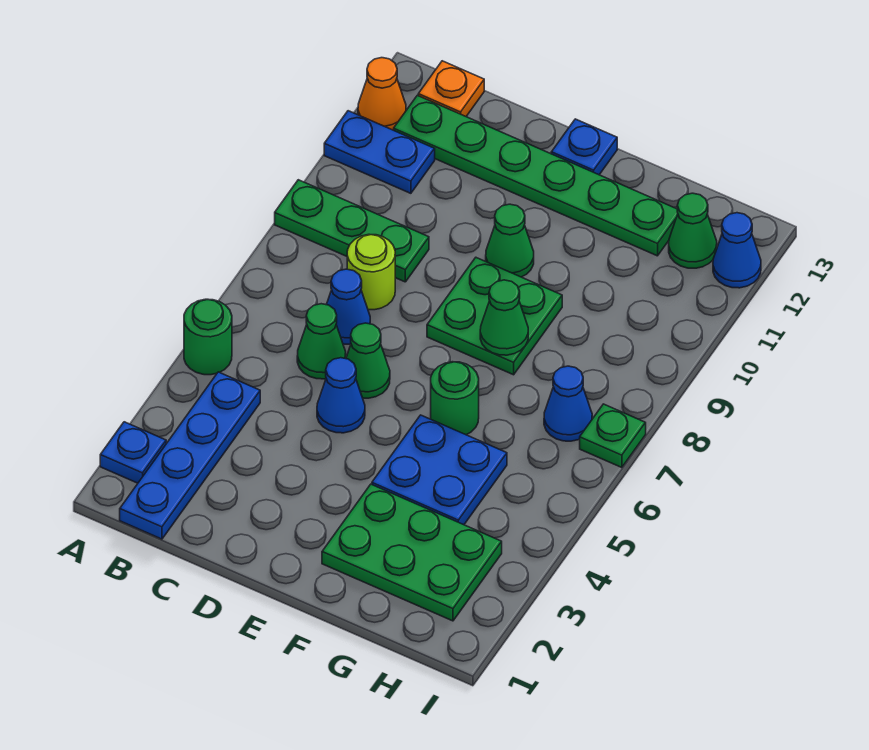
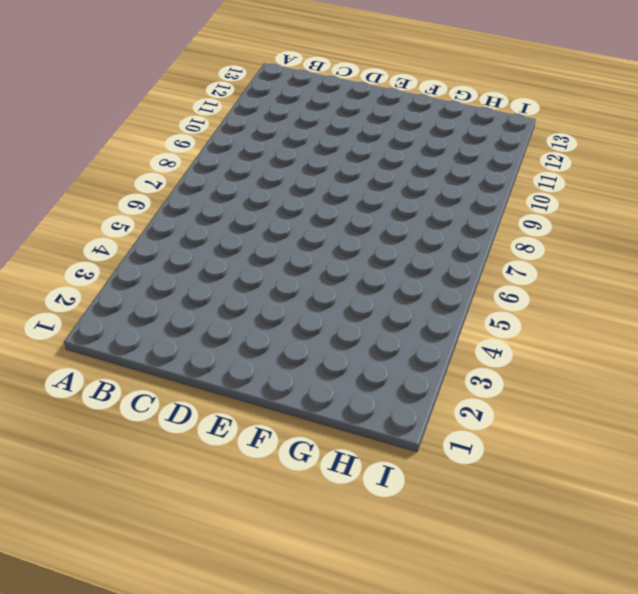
none -> blue 1x1 plate [100,422,166,483]
none -> green 1x1 round brick [184,299,232,375]
none -> green 1x3 plate [275,180,429,282]

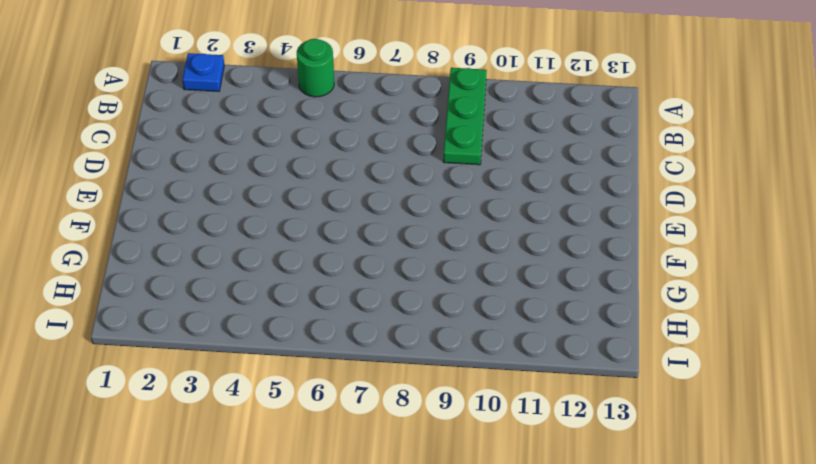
none -> blue 1x2 plate [324,111,435,193]
none -> orange 1x1 cone [358,58,406,130]
none -> blue 1x4 plate [120,372,260,539]

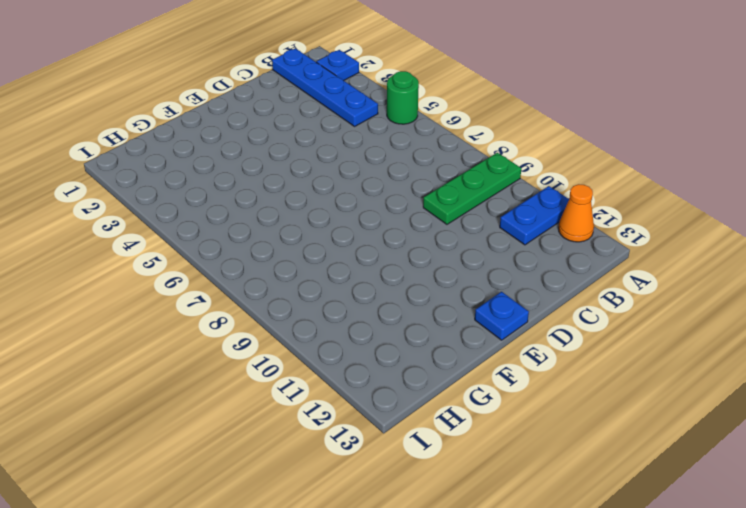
none -> green 1x6 plate [394,95,678,256]
none -> orange 1x1 plate [418,61,484,116]
none -> green 1x1 cone [297,304,346,379]

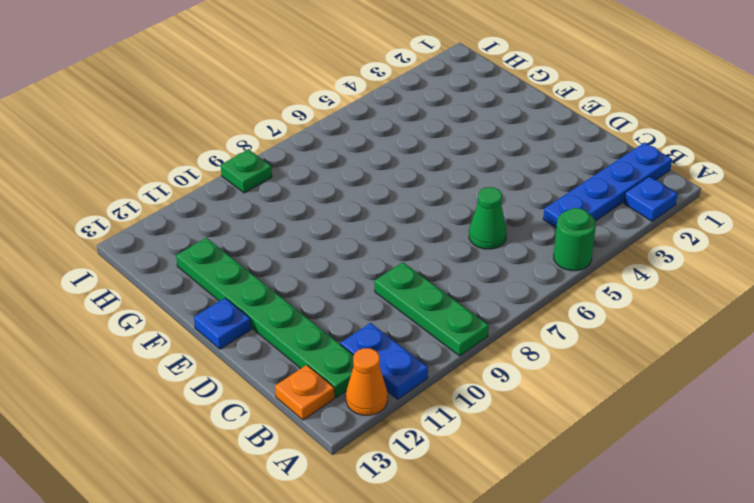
green 1x1 plate [221,149,272,193] -> green 1x1 plate moved to [580,404,646,468]
none -> blue 1x1 cone [326,269,370,344]
none -> lime 1x1 round brick [347,234,395,310]
none -> blue 1x1 cone [317,358,365,433]

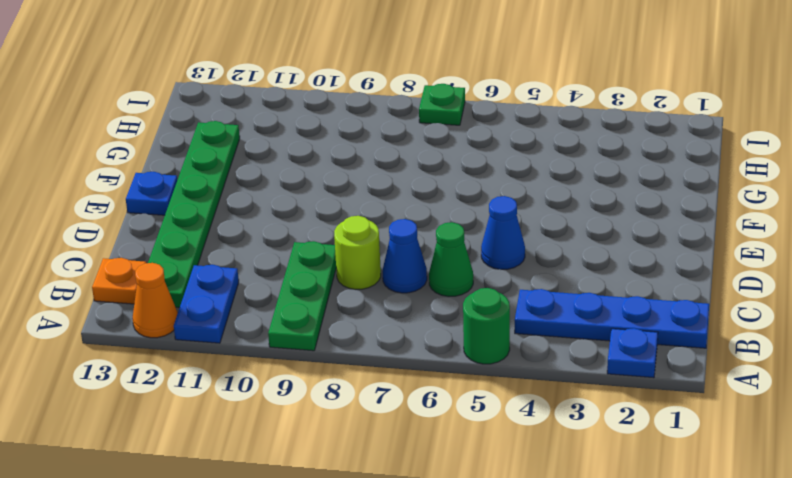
none -> green 1x1 cone [346,323,390,398]
none -> green 2x2 plate [427,258,562,375]
none -> green 1x1 cone [486,204,534,277]

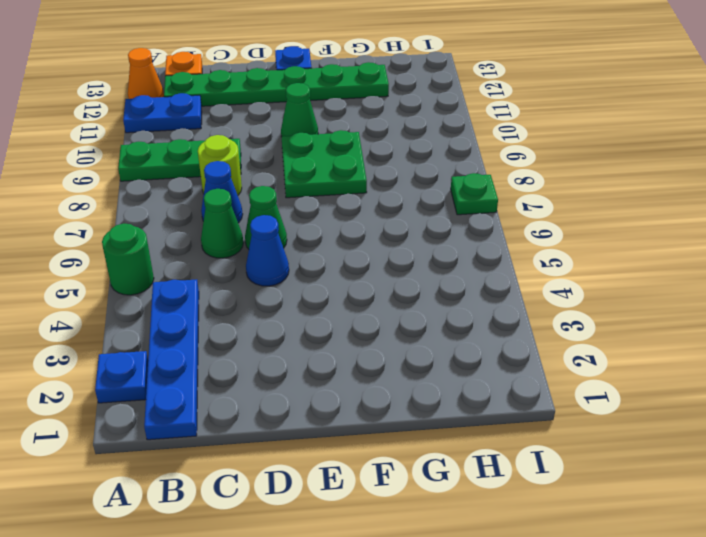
none -> green 2x3 plate [322,484,502,621]
none -> blue 2x2 plate [372,415,507,525]
none -> green 1x1 round brick [431,362,479,435]

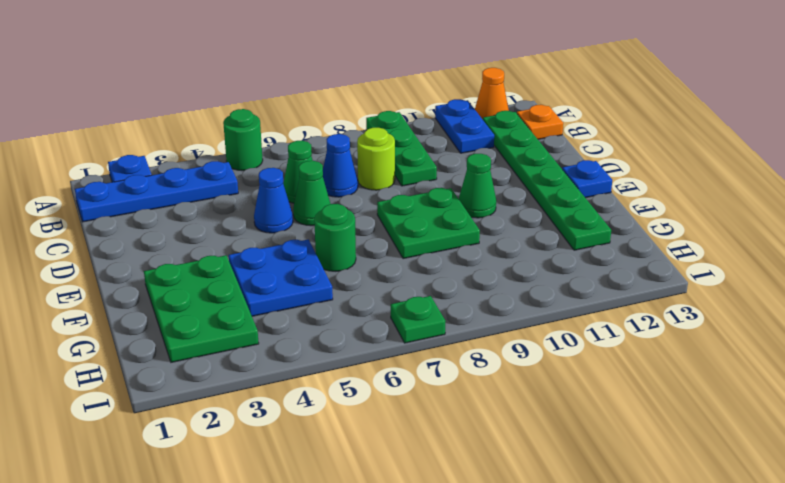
none -> blue 1x1 cone [544,366,592,441]
none -> green 1x1 cone [669,193,717,268]
none -> blue 1x1 cone [713,213,761,288]

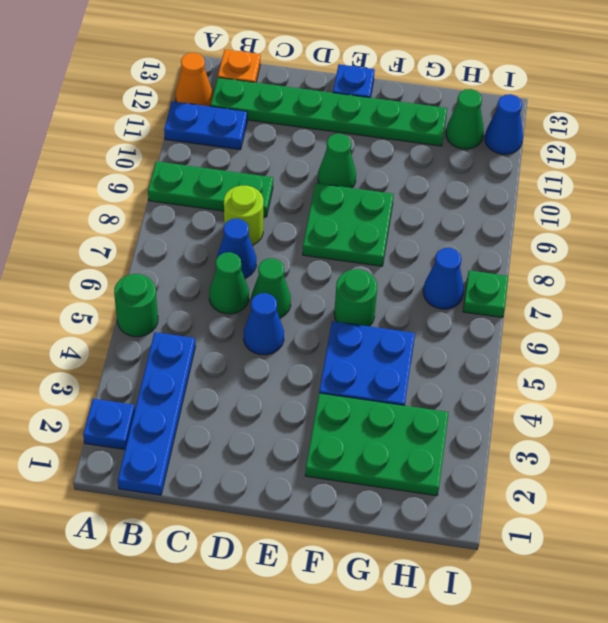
none -> green 1x1 cone [480,280,528,355]

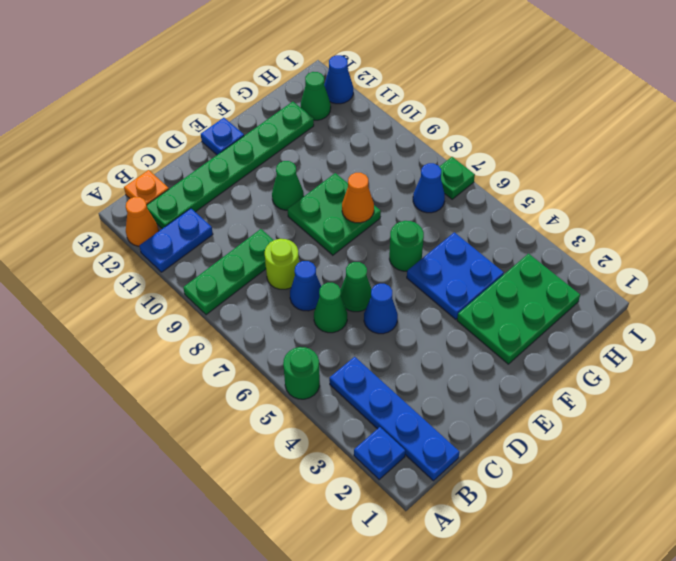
orange 1x1 cone [342,173,374,223] -> green 1x1 cone [480,280,528,355]

